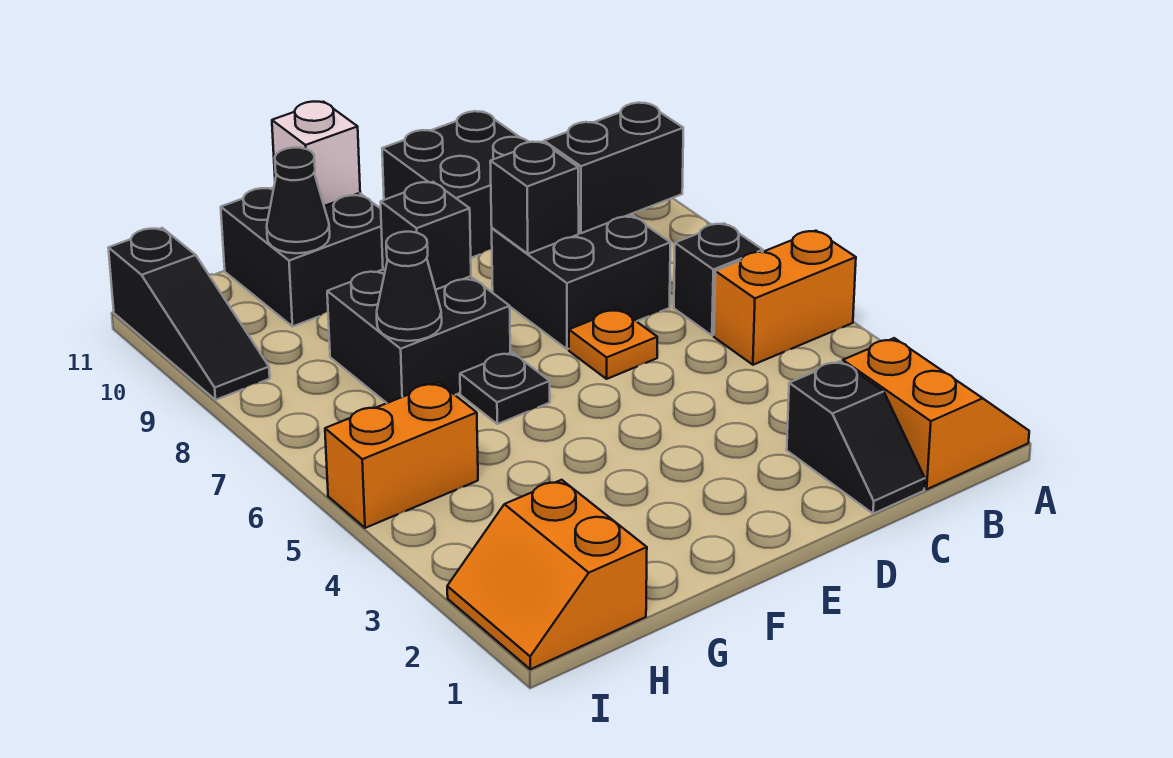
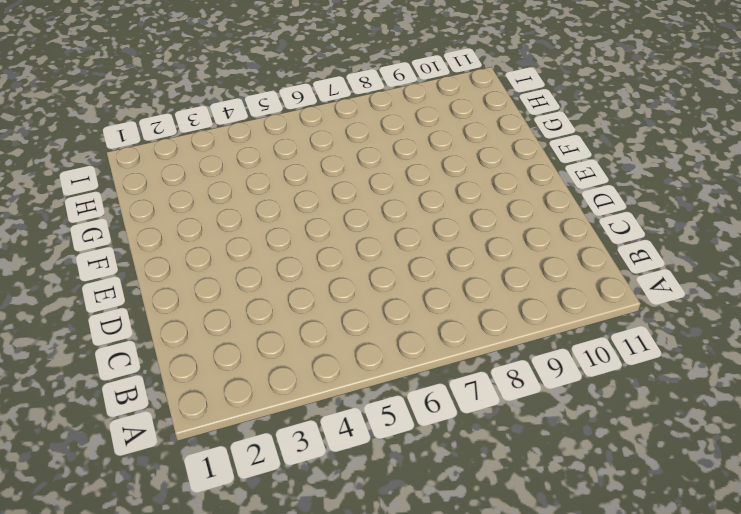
none -> orange 2x2 slope [843,338,1029,489]
none -> orange 1x2 brick [714,231,856,365]
none -> black 1x1 brick [674,223,763,335]

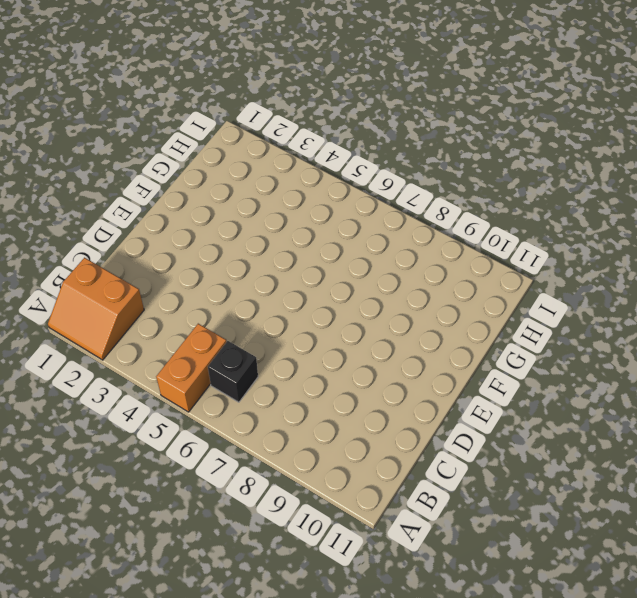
none -> black 1x2 slope [787,361,925,514]
none -> black 2x2 brick [492,214,670,349]
none -> black 2x2 brick [382,111,528,258]

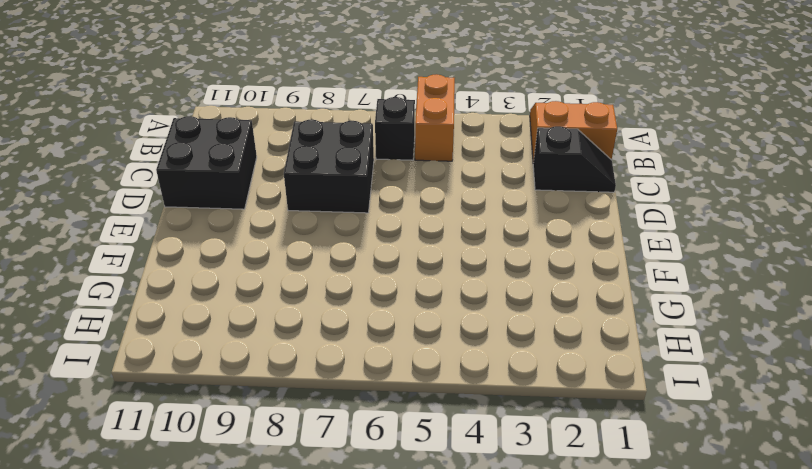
none -> orange 1x1 plate [569,309,657,379]
none -> black 1x1 plate [460,352,550,424]
none -> black 2x2 brick [327,269,510,403]

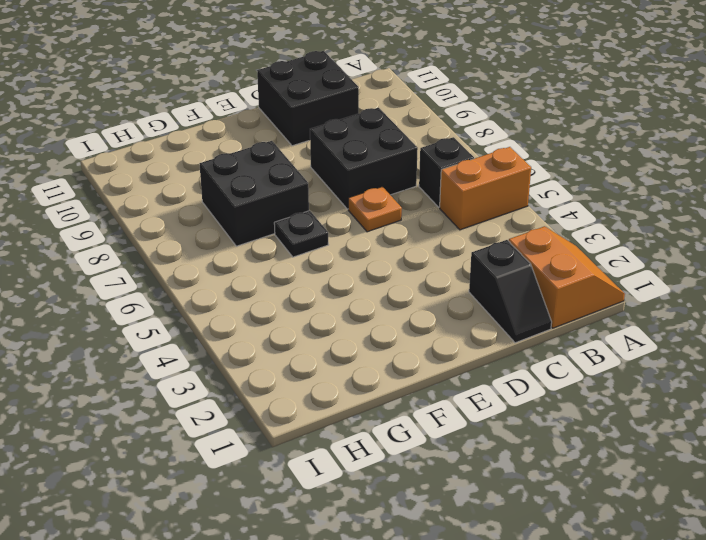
none -> black 2x2 brick [221,187,383,326]
none -> orange 2x2 slope [447,480,647,669]
none -> orange 1x2 brick [325,382,478,528]

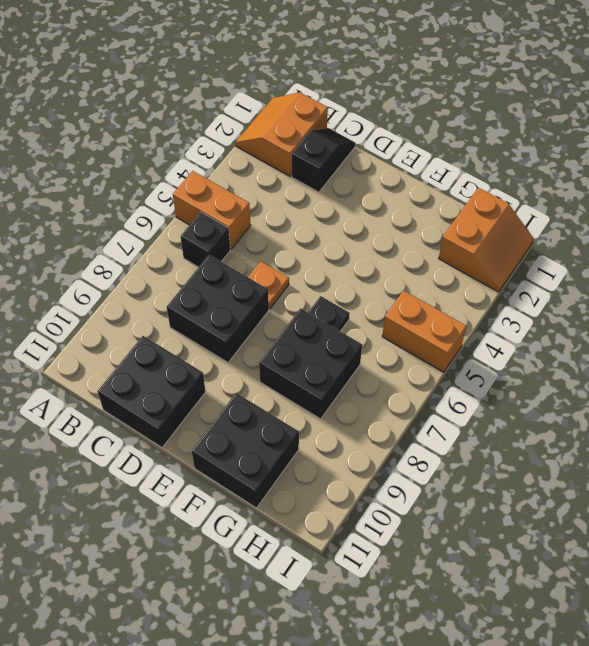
none -> black 1x3 slope [109,228,270,400]
none -> black 1x2 brick [544,103,683,233]
none -> black 1x1 brick [490,142,579,254]

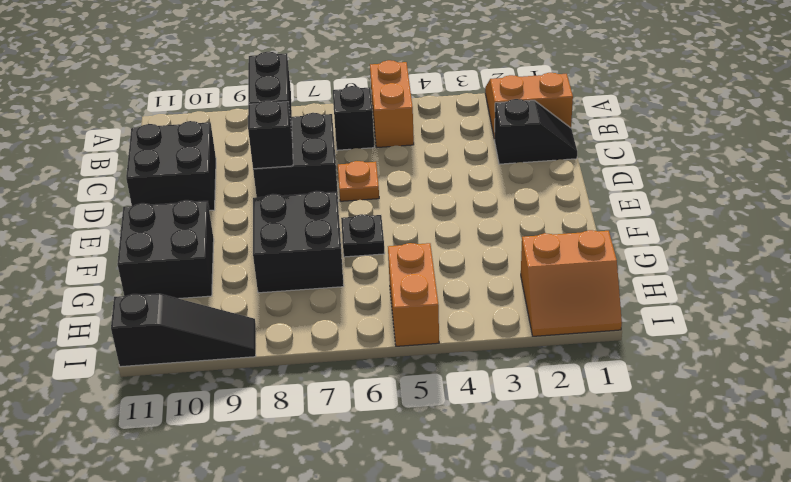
none -> black 1x1 brick [381,182,471,290]
none -> white 1x1 brick [272,101,360,206]
none -> black 1x1 cone [377,232,442,341]

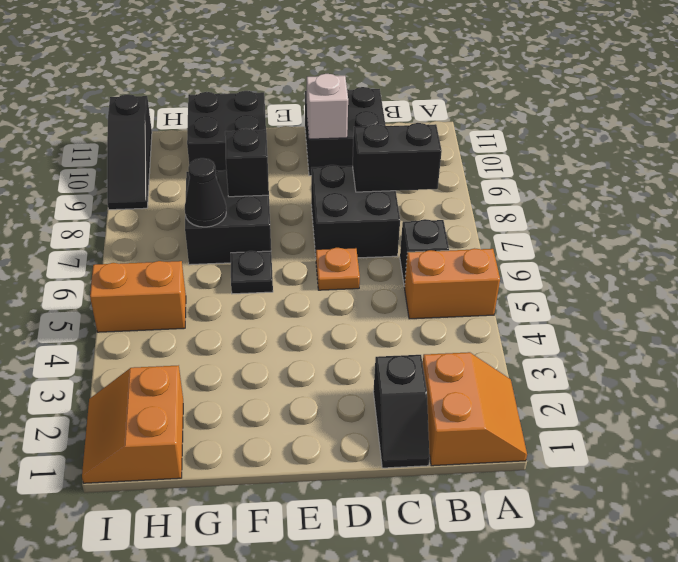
white 1x1 brick [307,74,348,139] -> white 1x1 brick moved to [272,101,360,206]
none -> black 1x1 brick [490,142,579,254]
none -> black 1x1 cone [267,148,330,253]

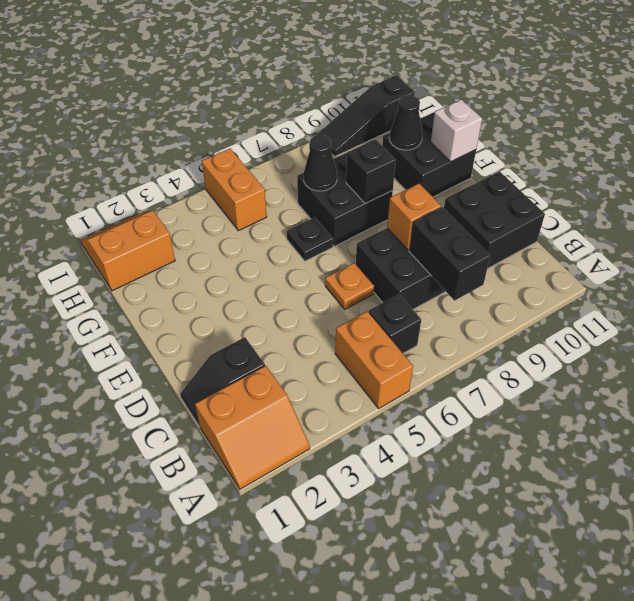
orange 1x1 brick [387,184,441,250] -> black 1x1 brick [490,142,579,254]

